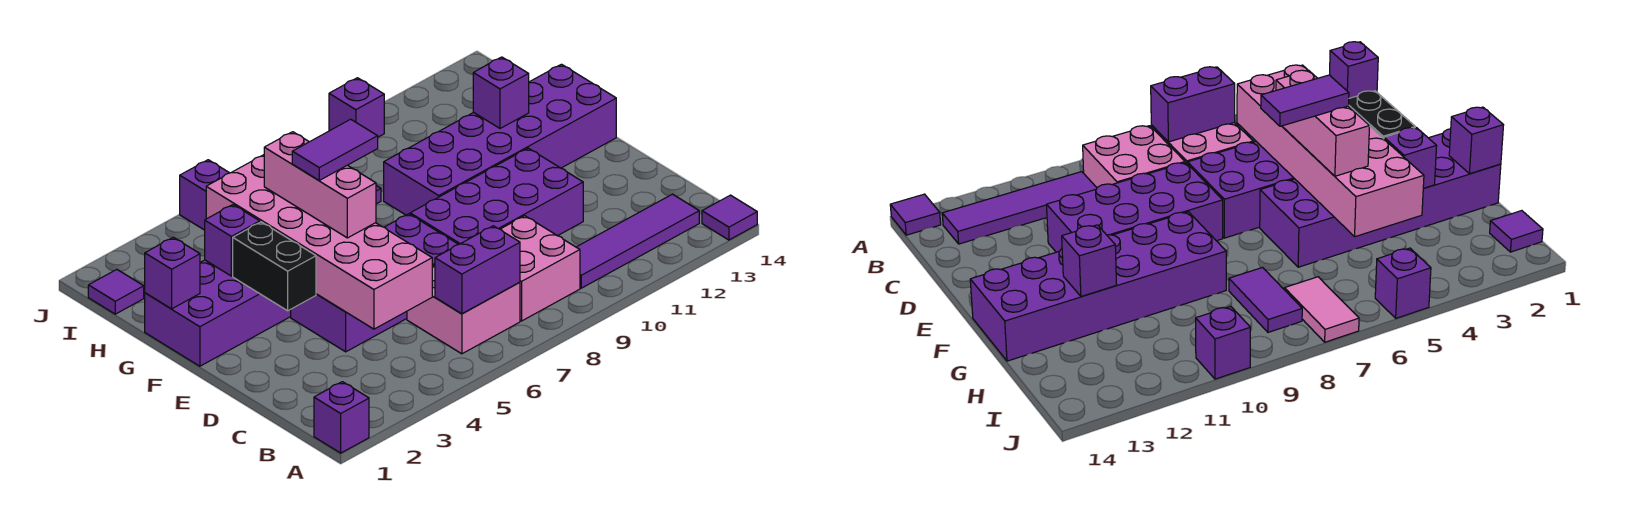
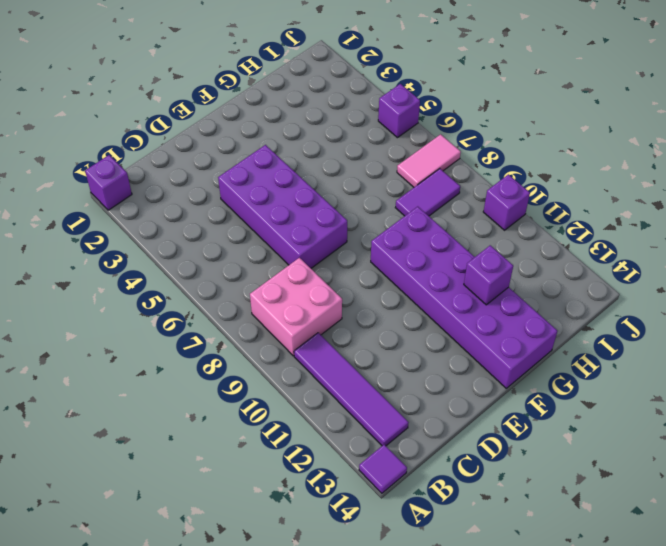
none -> pink 2x2 brick [407,265,520,354]
none -> purple 2x4 brick [410,148,583,244]
none -> purple 2x6 brick [145,260,291,366]

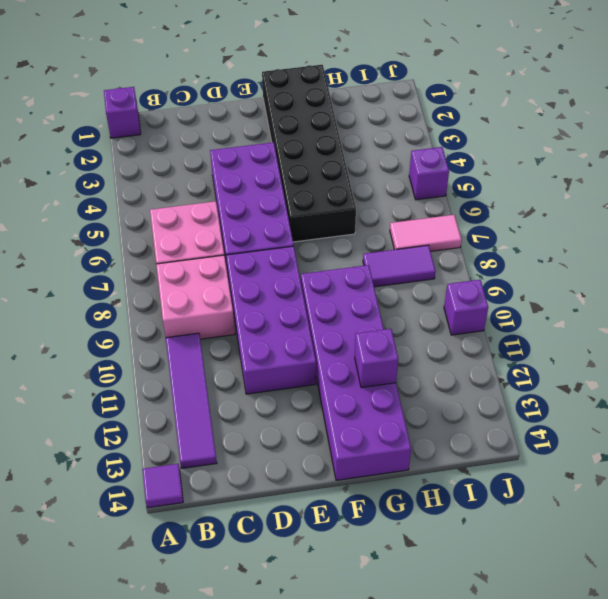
black 2x6 brick [262,65,356,242] -> purple 2x6 brick [145,260,291,366]
none -> purple 1x1 tile [88,269,144,314]
none -> purple 1x2 brick [435,226,520,314]
none -> pink 2x6 brick [206,155,432,329]

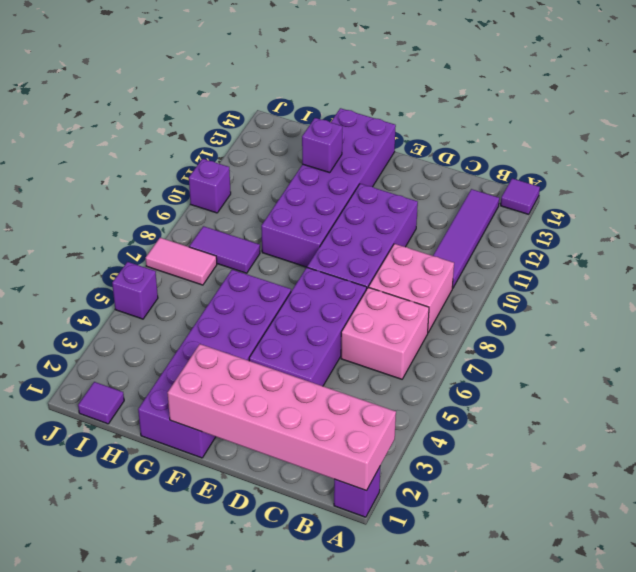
pink 2x6 brick [168,344,396,491] -> pink 2x6 brick moved to [206,155,432,329]
none -> purple 1x2 brick [435,226,520,314]
none -> black 1x2 brick [233,222,316,311]
none -> purple 1x1 brick [145,237,200,309]

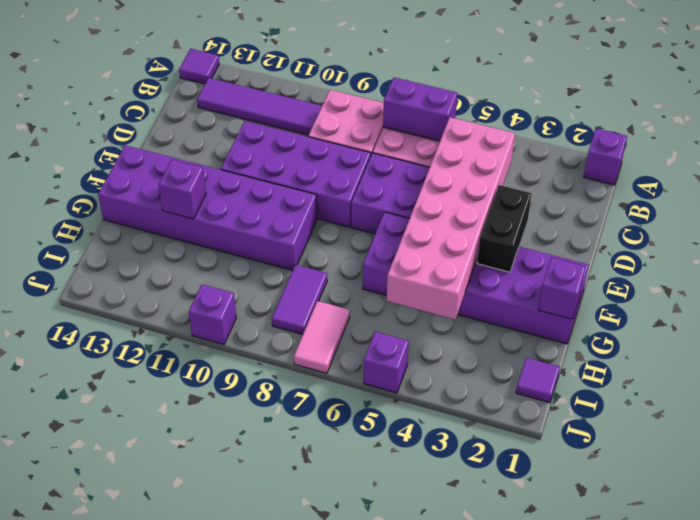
none -> purple 1x1 brick [205,205,260,276]
none -> pink 1x3 brick [264,132,376,238]
none -> purple 1x2 tile [292,119,378,180]

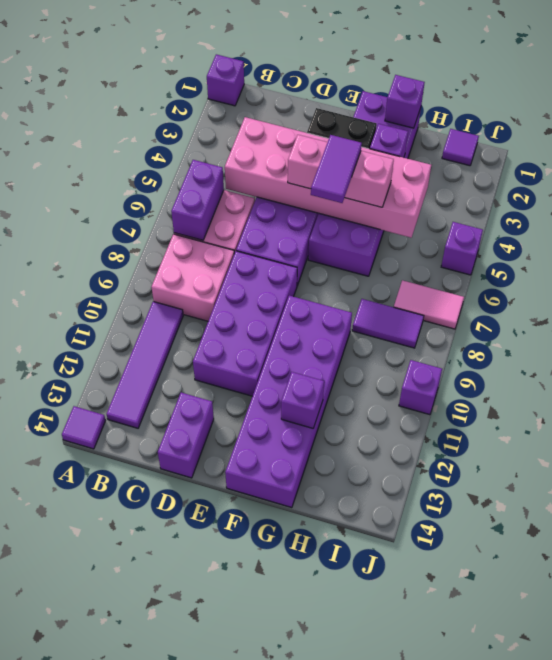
purple 1x2 brick [158,393,214,478] -> none

